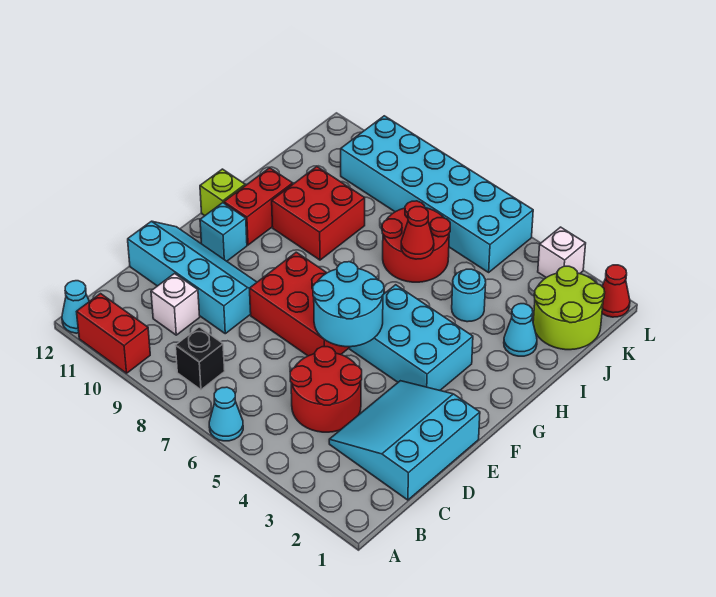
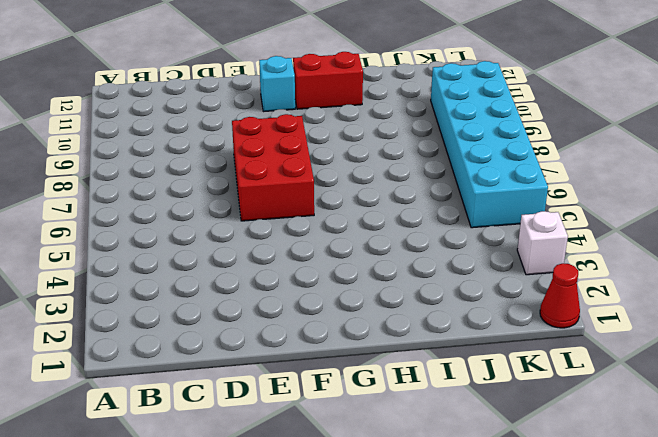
none -> cyan 1x1 cone [209,387,243,441]
none -> red 1x2 brick [77,294,150,373]
none -> cyan 1x1 cone [62,281,89,333]

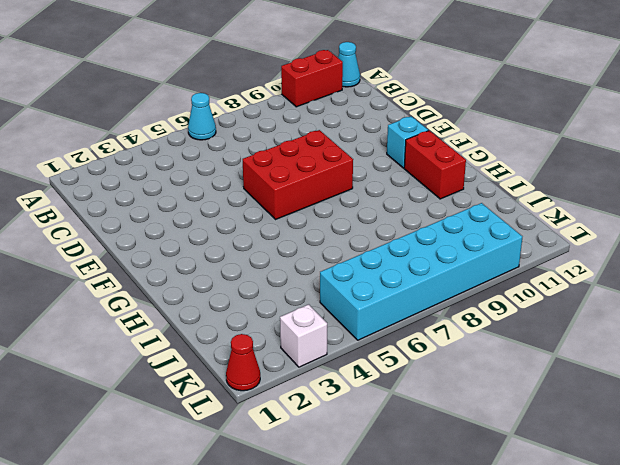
none -> black 1x1 brick [175,327,225,390]
none -> cyan 3x3 slope [329,381,480,500]
none -> red 2x2 round brick [290,347,362,432]

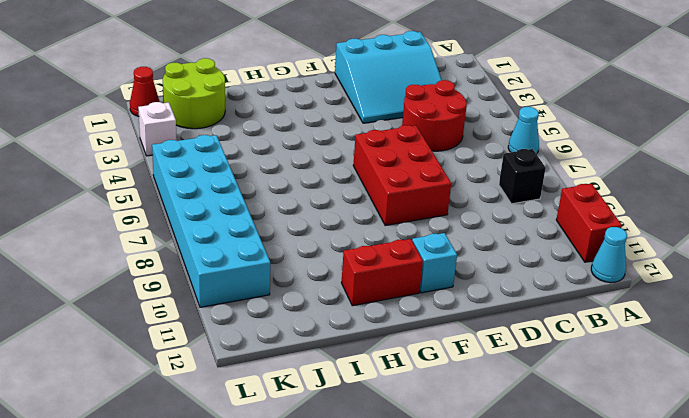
none -> white 1x1 brick [151,273,200,335]
none -> cyan 2x4 slope [128,221,257,334]
none -> cyan 2x3 brick [350,285,473,390]

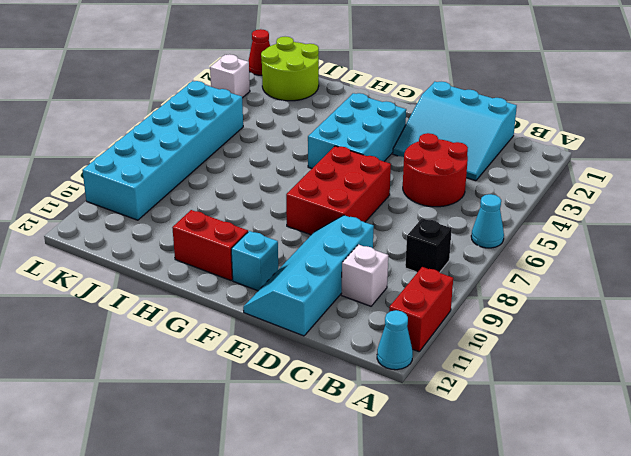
none -> lime 1x1 brick [200,169,245,216]
none -> red 2x2 brick [272,167,365,260]
none -> cyan 1x1 cone [504,304,537,356]

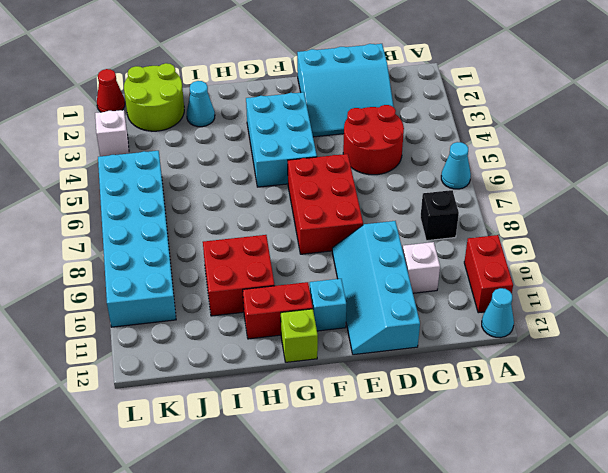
none -> cyan 1x1 round brick [452,269,486,322]
none -> red 2x2 round brick [382,201,450,282]
none -> cyan 2x2 round brick [313,262,384,347]

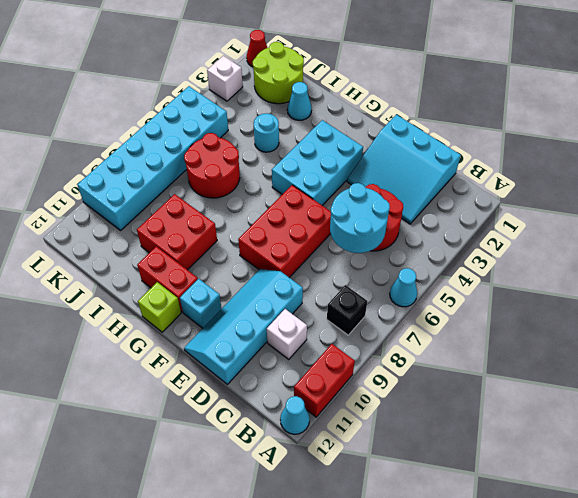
cyan 2x2 round brick [330,183,390,253] -> cyan 2x2 round brick moved to [313,262,384,347]
none -> red 1x1 cone [401,207,434,259]

